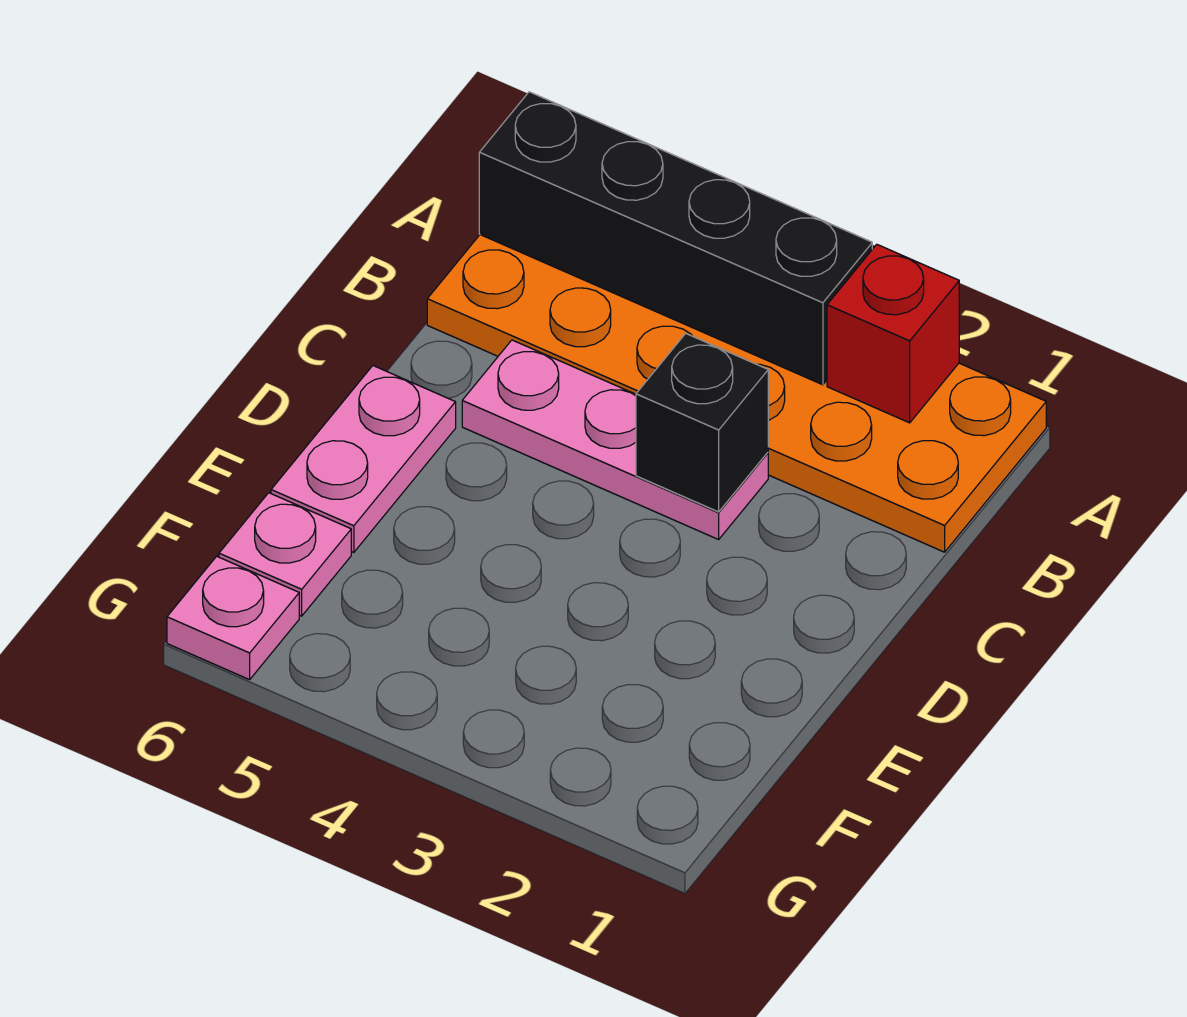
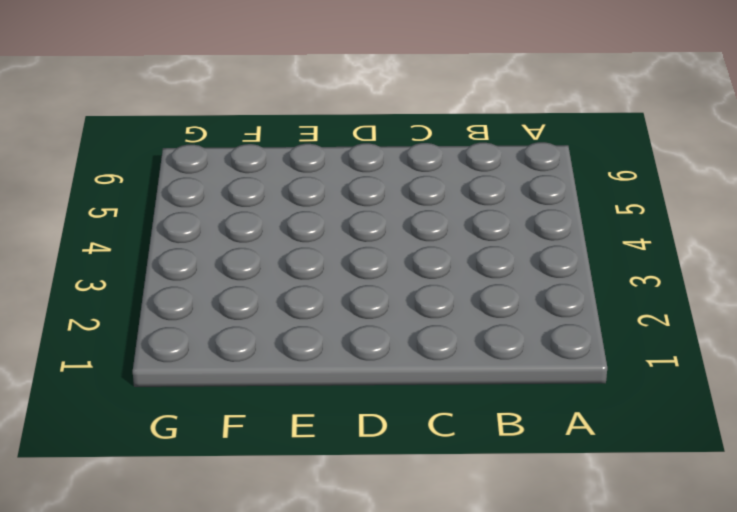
none -> orange 2x6 plate [427,235,1046,552]
none -> pink 1x3 plate [462,340,768,539]

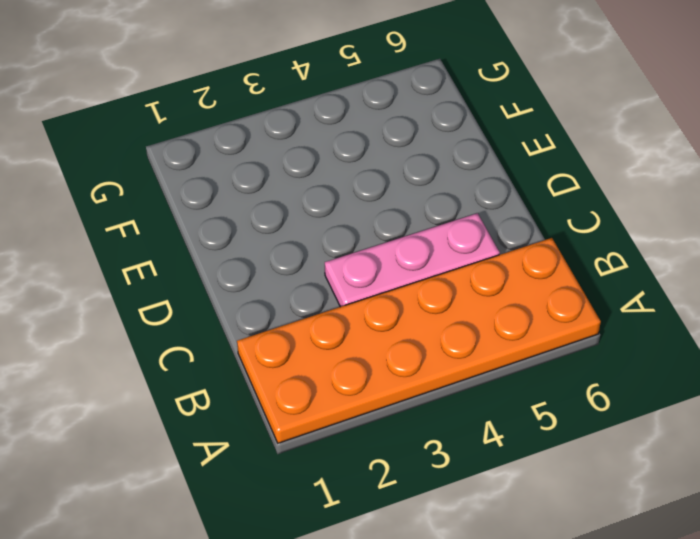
none -> pink 1x2 plate [271,366,456,552]
none -> pink 1x1 plate [219,493,351,616]

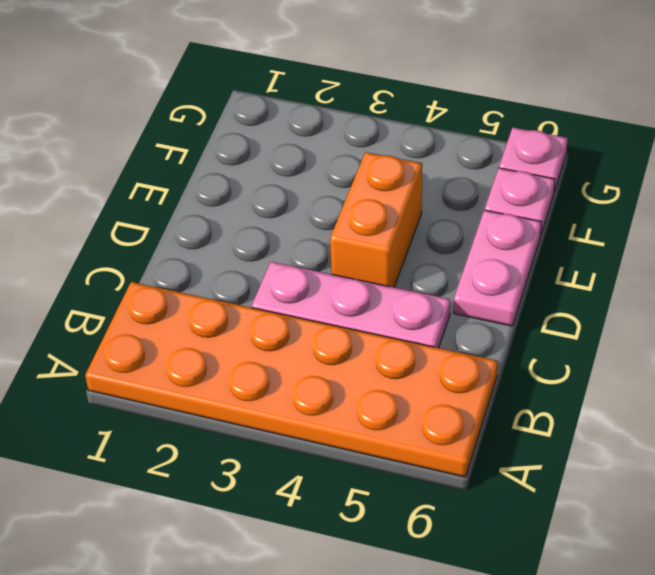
orange 1x2 brick [330,152,422,287] -> none
none -> red 1x1 brick [827,244,959,423]
none -> black 1x4 brick [479,92,872,385]

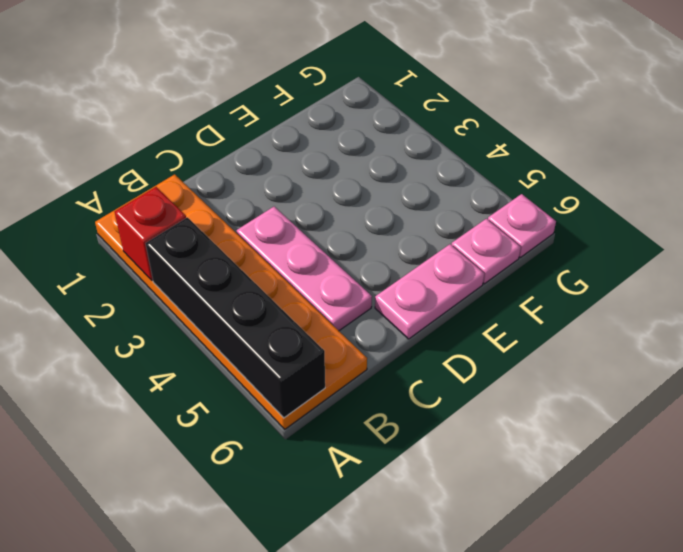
none -> black 1x1 brick [636,333,768,512]

